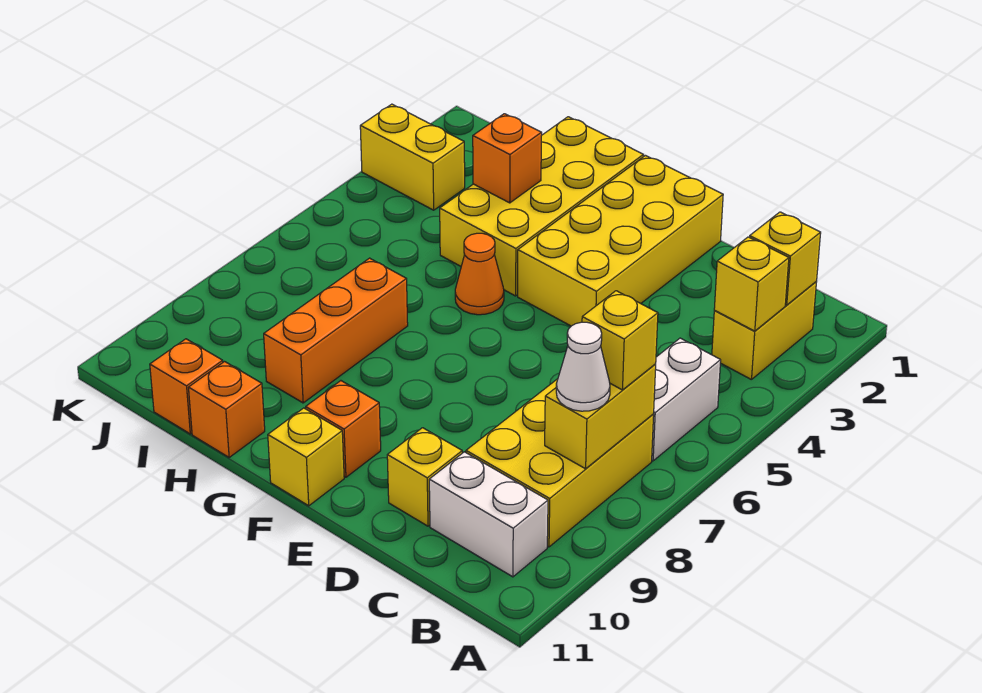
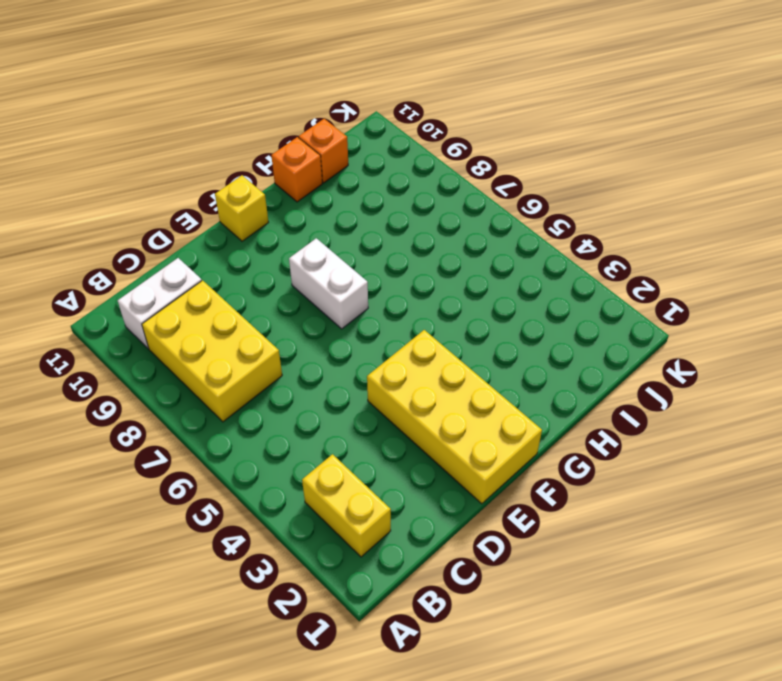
white 1x2 brick [289,238,368,329] -> white 1x2 brick moved to [652,338,721,461]
none -> yellow 1x1 brick [387,428,462,526]
none -> orange 1x1 brick [306,381,381,477]
none -> yellow 2x4 brick [440,117,644,296]

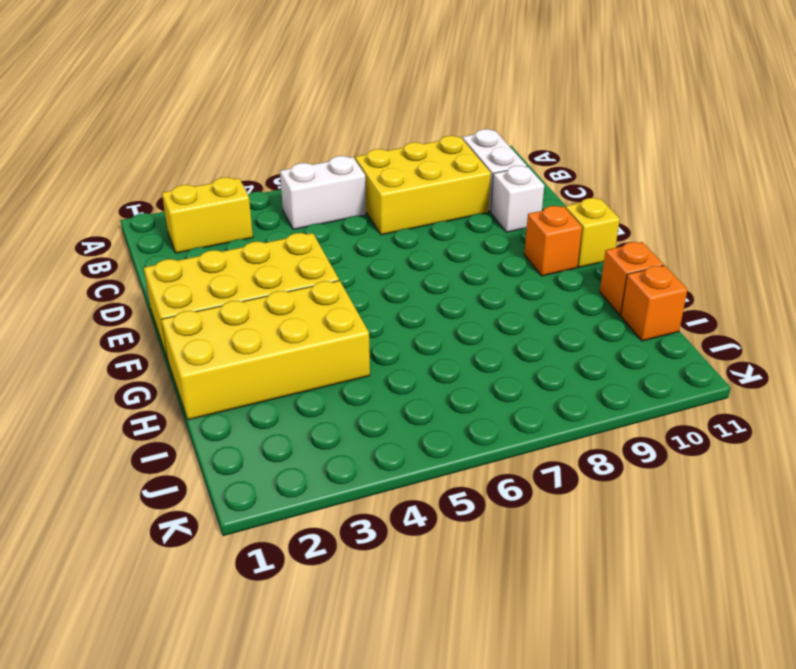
white 1x1 brick [491,166,544,232] -> yellow 1x1 brick [387,428,462,526]
none -> orange 1x1 cone [455,233,504,315]
none -> orange 1x3 brick [264,258,408,403]
none -> yellow 1x2 brick [360,104,465,210]

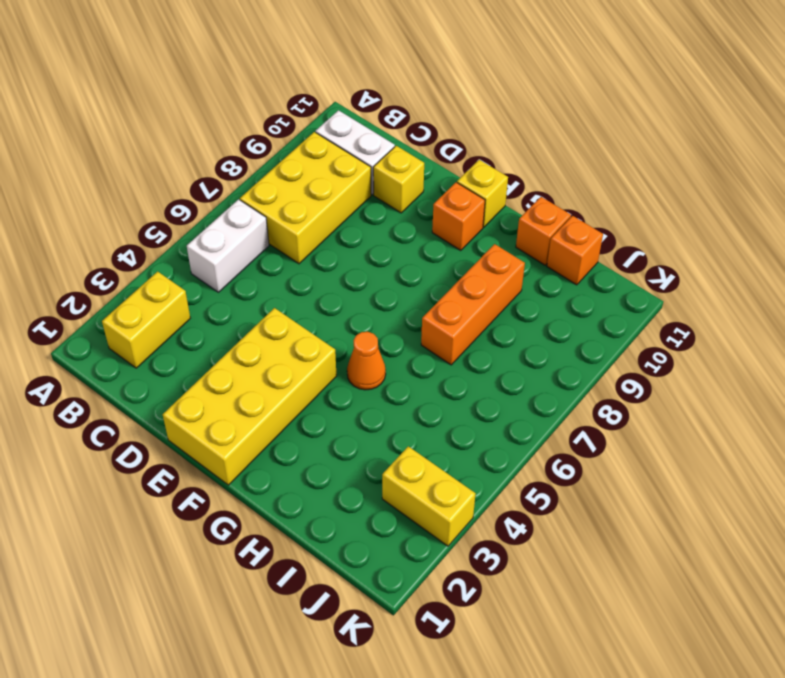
none -> yellow 2x4 brick [440,117,644,296]
none -> yellow 1x1 brick [750,212,821,305]
none -> yellow 1x1 brick [714,237,789,331]

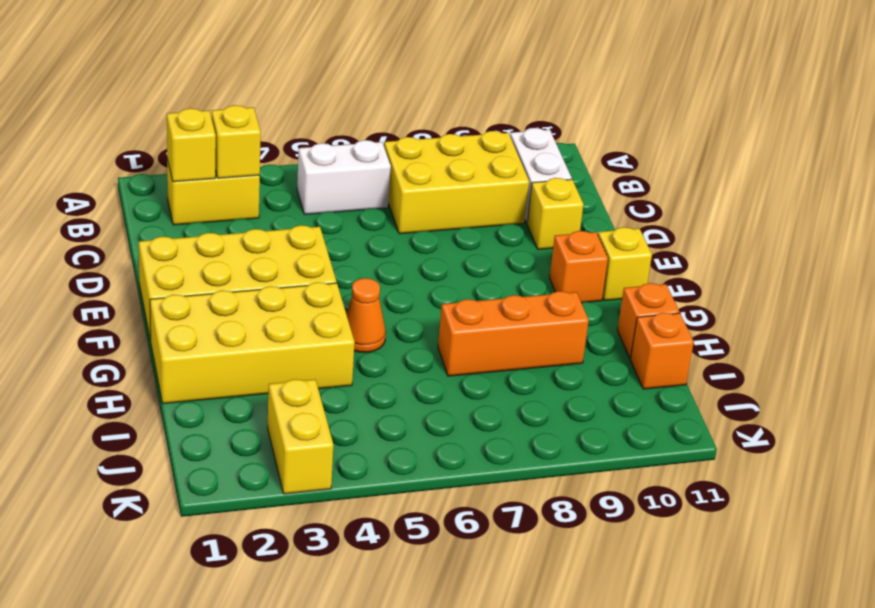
none -> yellow 1x2 brick [545,364,656,469]
none -> orange 1x1 brick [473,114,542,203]
none -> yellow 1x1 brick [582,291,658,390]

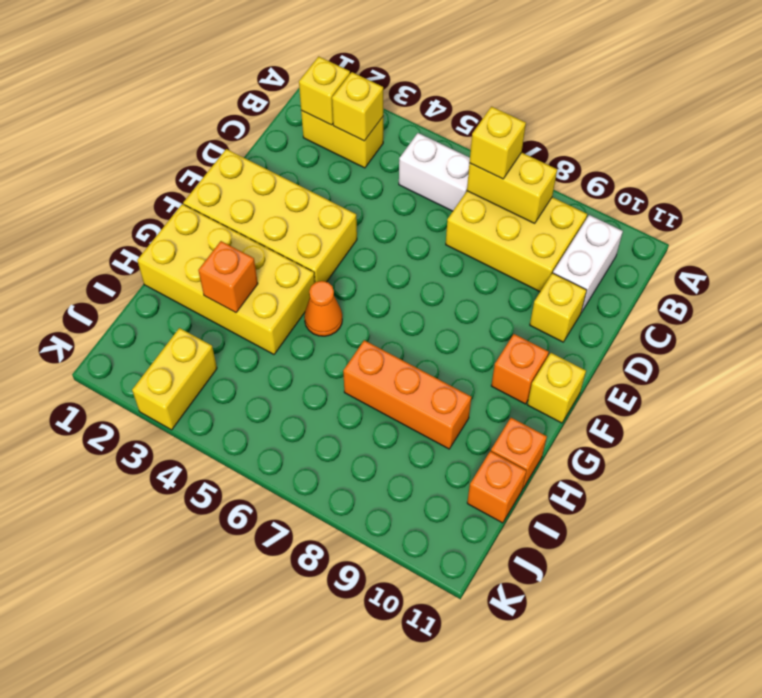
none -> white 1x1 cone [556,322,610,411]

